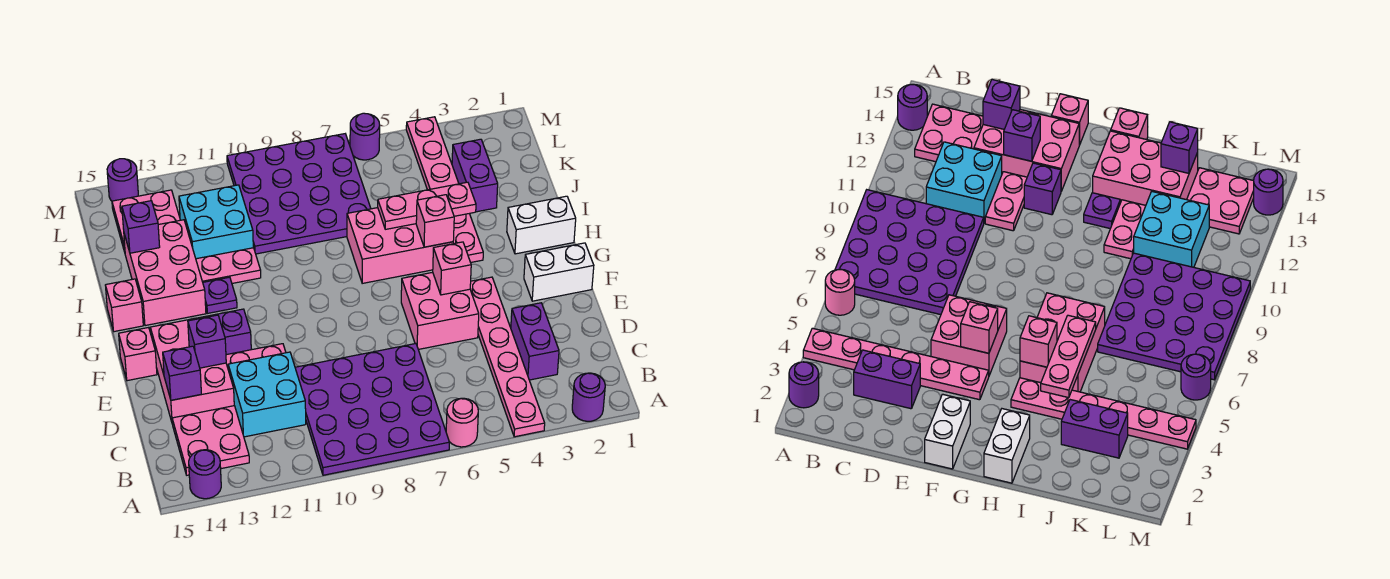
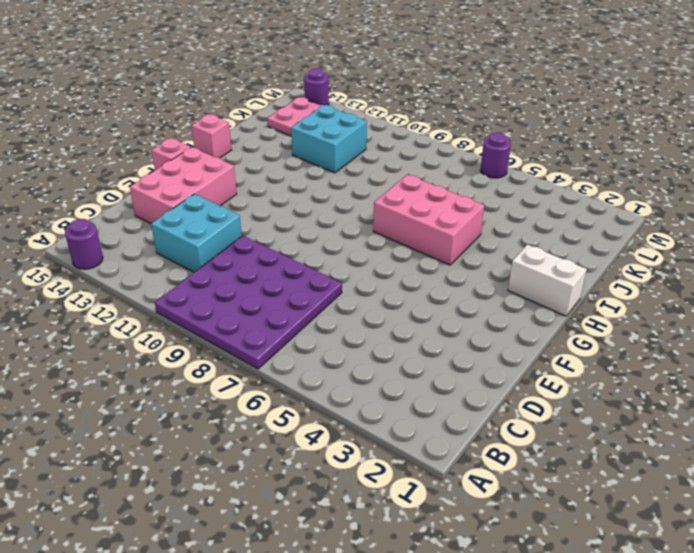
none -> purple 1x1 round brick [572,373,605,421]
none -> pink 1x6 plate [470,277,545,437]
none -> pink 1x1 round brick [446,398,478,447]
none -> pink 2x2 plate [172,406,249,475]

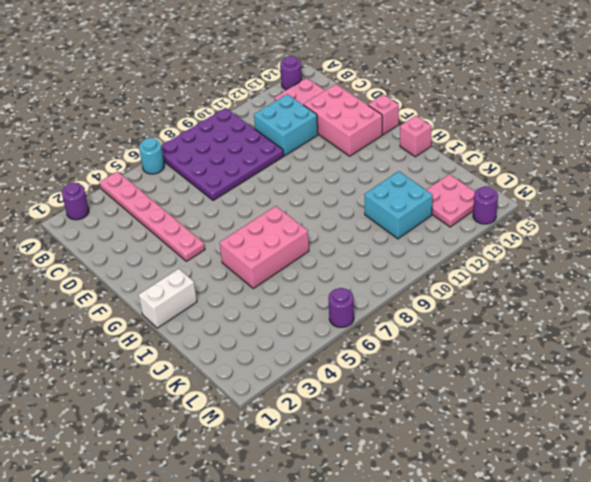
cyan 1x1 round brick [139,138,164,174] -> pink 1x1 round brick [446,398,478,447]
none -> purple 1x2 brick [511,303,559,380]
none -> pink 2x2 brick [401,272,479,349]
none -> pink 1x2 plate [226,344,286,367]
none -> white 1x2 brick [524,243,594,301]

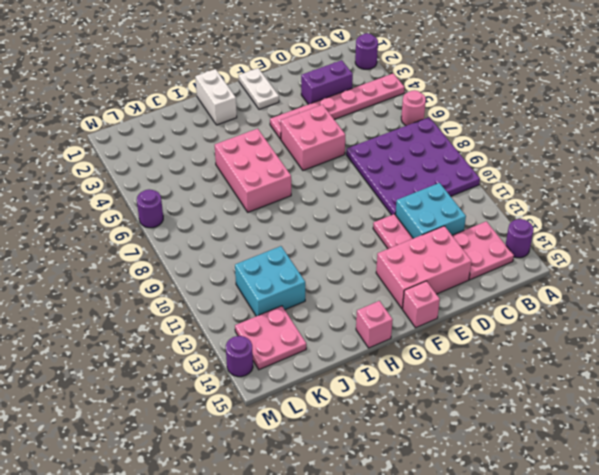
white 1x2 plate [239,68,279,109] -> white 1x2 brick [524,243,594,301]
none -> purple 1x1 brick [214,309,251,355]
none -> pink 1x6 plate [406,117,483,263]
none -> purple 1x1 plate [203,277,237,313]
none -> pink 2x3 brick [124,220,206,326]

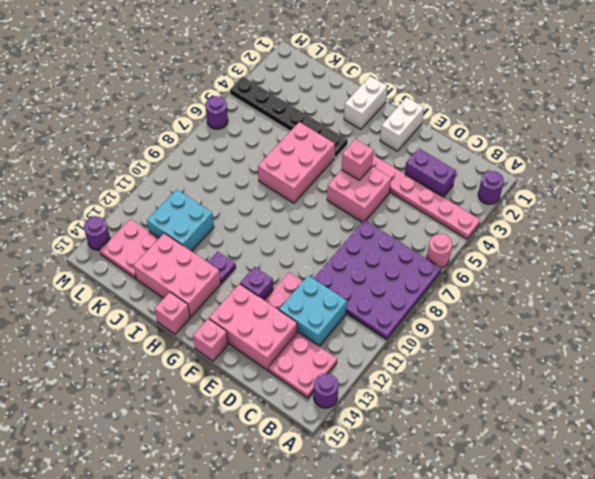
black 1x6 plate [230,77,348,158] -> pink 1x6 plate [406,117,483,263]
none -> pink 1x2 plate [196,248,261,283]
none -> purple 1x2 brick [452,139,498,212]
none -> purple 4x4 plate [227,134,371,254]
none -> purple 1x1 brick [163,346,201,400]

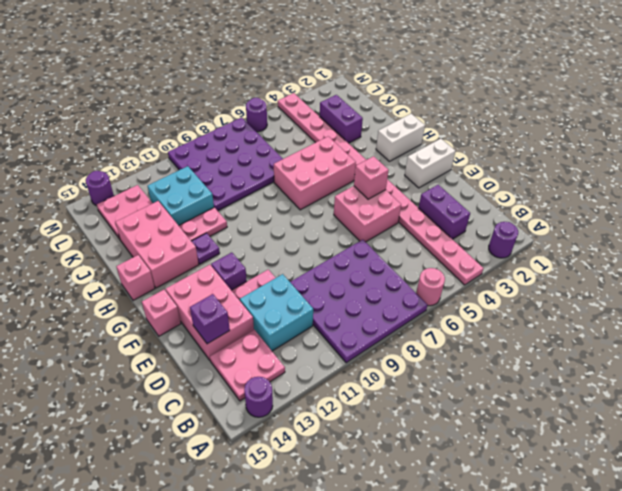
none -> purple 1x1 brick [188,315,226,368]
none -> pink 1x1 brick [416,195,454,247]
none -> pink 1x3 plate [378,182,476,229]
none -> purple 1x1 brick [122,201,160,253]

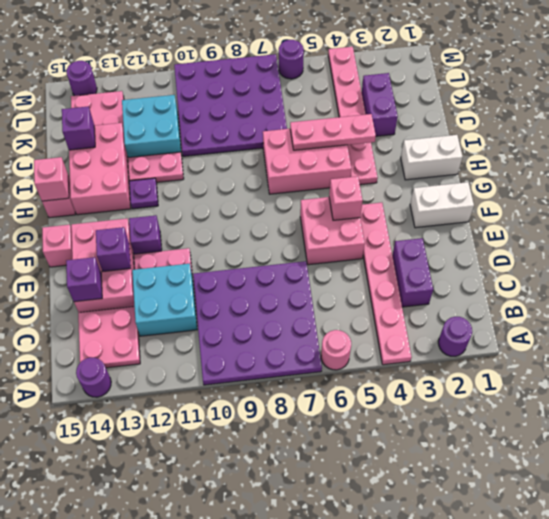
pink 1x1 brick [34,157,69,201] -> pink 1x1 brick moved to [416,195,454,247]

